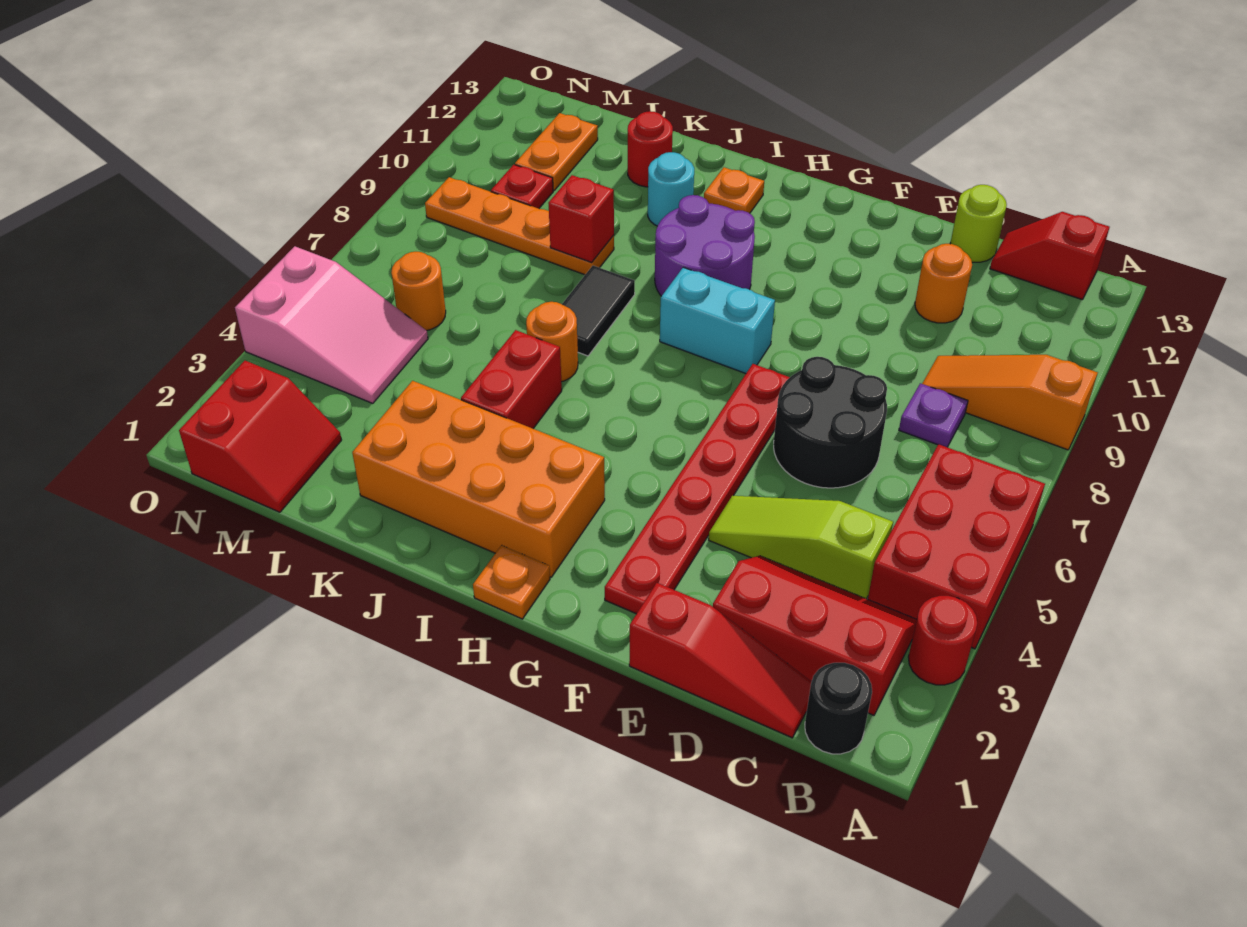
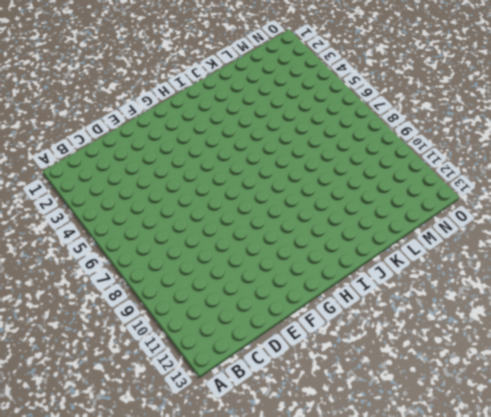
none -> red 1x1 round brick [908,596,977,685]
none -> red 2x3 brick [868,444,1045,649]
none -> orange 1x3 slope [922,355,1098,450]
none -> black 1x1 round brick [805,663,872,754]

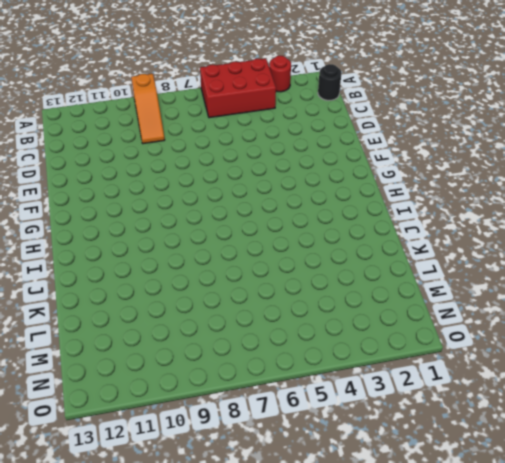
none -> red 2x3 slope [712,556,917,715]
none -> red 1x2 slope [990,212,1109,300]
none -> red 1x3 slope [629,583,811,738]
none -> lime 1x3 slope [709,496,893,599]

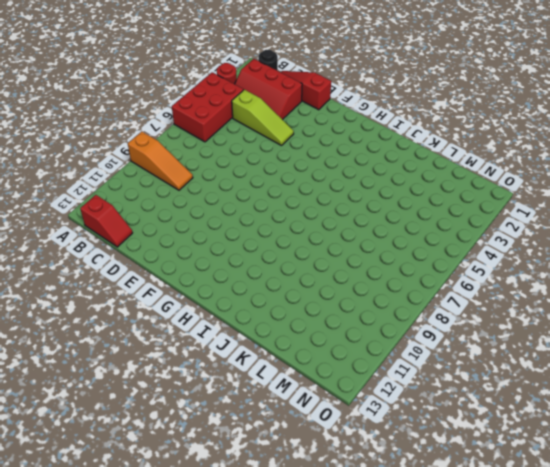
none -> purple 1x1 plate [899,383,968,447]
none -> black 2x2 round brick [774,357,887,488]
none -> orange 1x1 round brick [915,244,972,323]
none -> lime 1x1 round brick [950,185,1007,262]

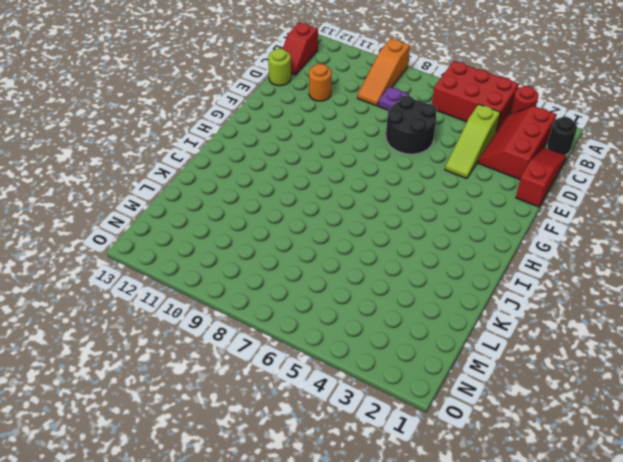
none -> red 1x6 plate [605,364,790,614]
none -> cyan 1x2 brick [660,267,775,374]
none -> orange 1x1 plate [473,545,550,619]
none -> orange 2x4 brick [352,381,605,577]

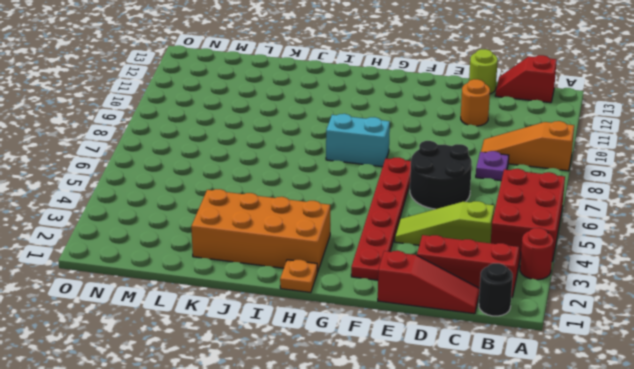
none -> purple 2x2 round brick [655,195,755,296]
none -> orange 1x1 plate [704,167,764,213]
none -> red 1x2 brick [461,330,562,428]
none -> orange 1x1 round brick [526,302,578,382]

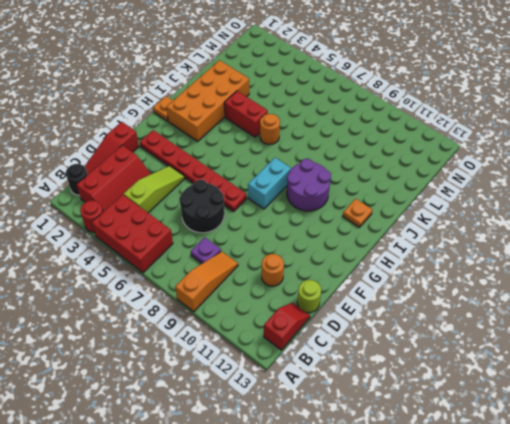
none -> black 1x2 tile [562,266,635,356]
none -> cyan 1x1 round brick [648,152,694,226]
none -> orange 1x4 plate [425,177,614,275]
none -> red 1x1 round brick [628,111,673,187]

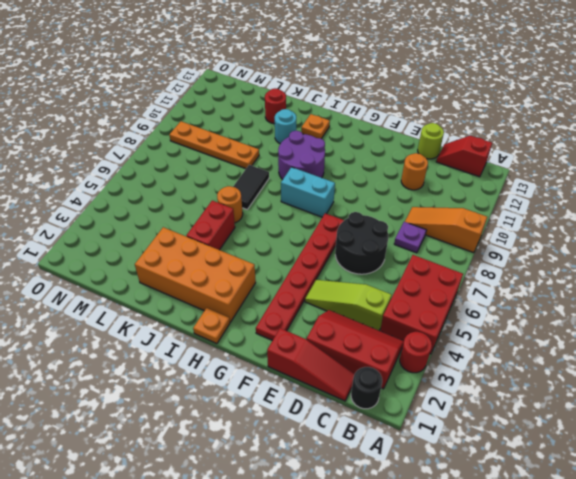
none -> red 2x2 slope [179,361,341,512]
none -> pink 2x3 slope [235,246,428,403]
none -> orange 1x1 round brick [391,252,446,331]
none -> red 1x1 plate [491,165,553,209]

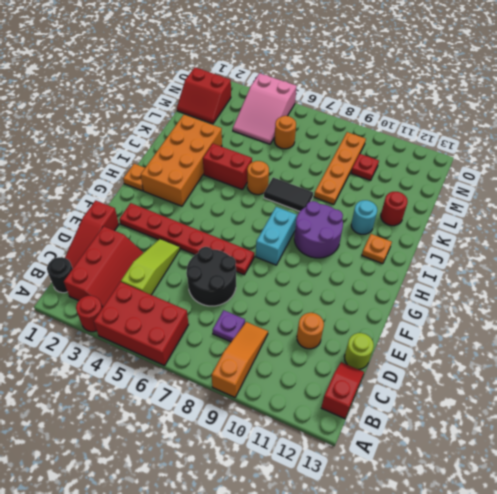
none -> orange 1x2 plate [515,113,598,190]
none -> red 1x1 brick [548,175,614,262]

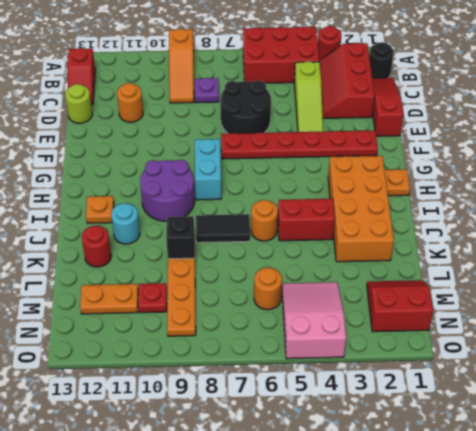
black 1x1 brick [166,216,195,259] -> red 1x1 brick [548,175,614,262]

